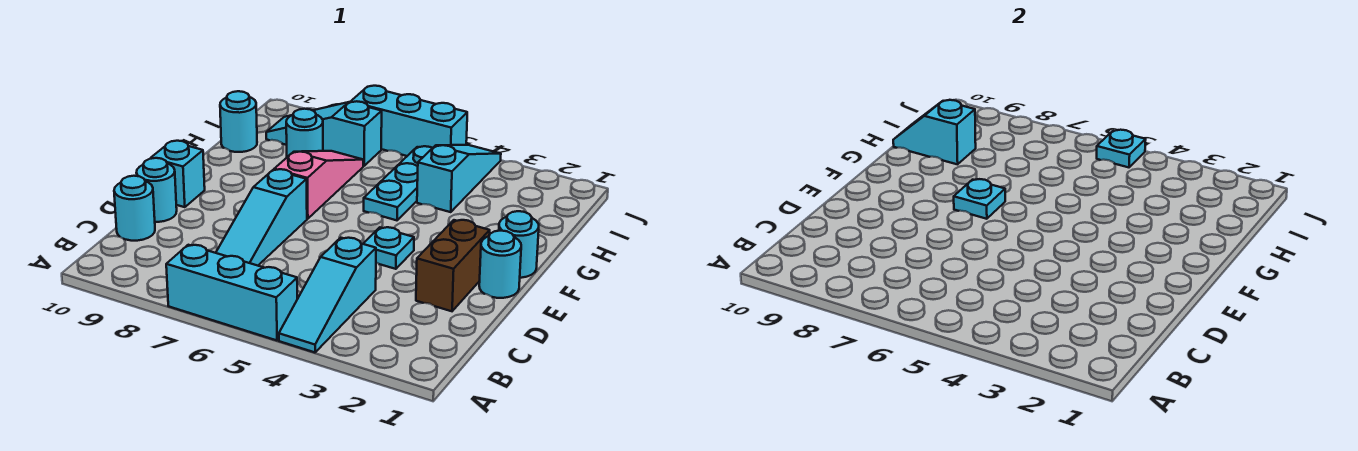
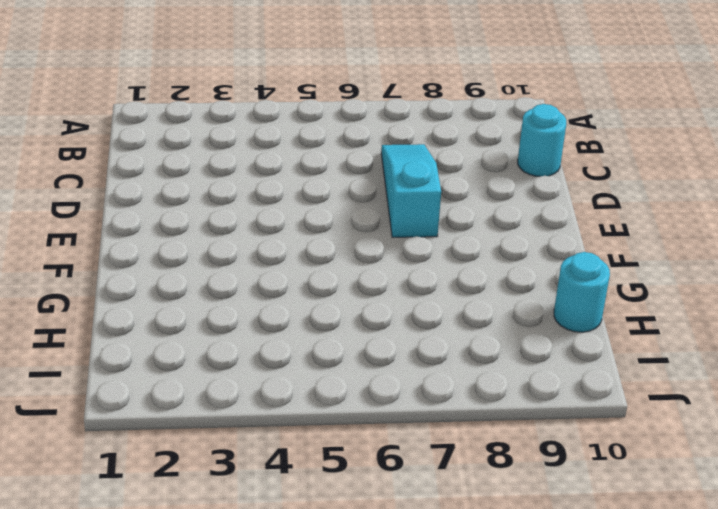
none -> cyan 1x3 slope [279,238,376,352]
none -> cyan 1x3 brick [166,245,297,340]
none -> brown 1x2 brick [416,220,490,311]

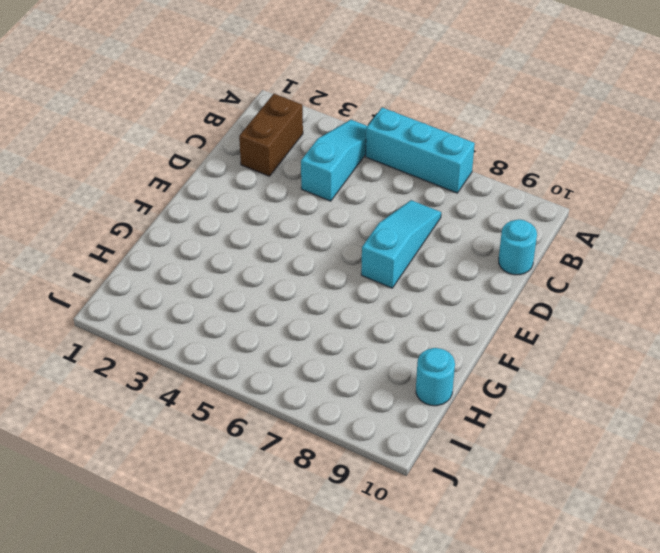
brown 1x2 brick [239,94,303,176] -> brown 1x2 brick moved to [416,220,490,311]
none -> cyan 1x1 round brick [136,158,177,222]
none -> cyan 1x1 round brick [479,231,521,298]
none -> cyan 1x1 plate [363,227,414,269]

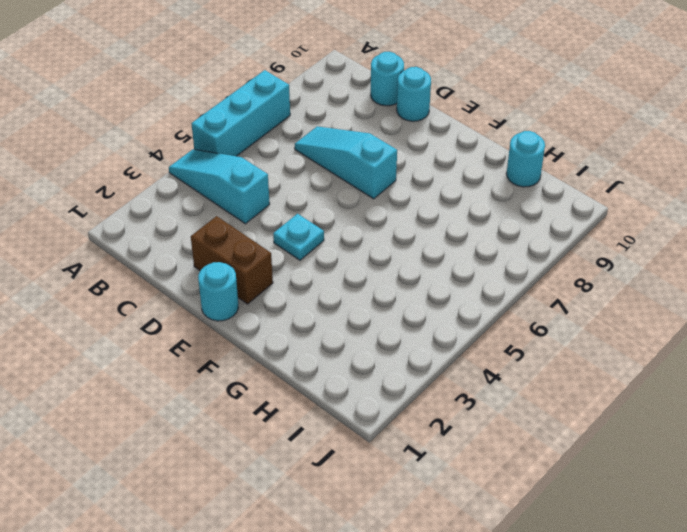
none -> cyan 1x1 brick [151,141,205,207]
none -> cyan 1x1 round brick [499,211,539,278]
none -> pink 1x3 slope [274,151,363,219]

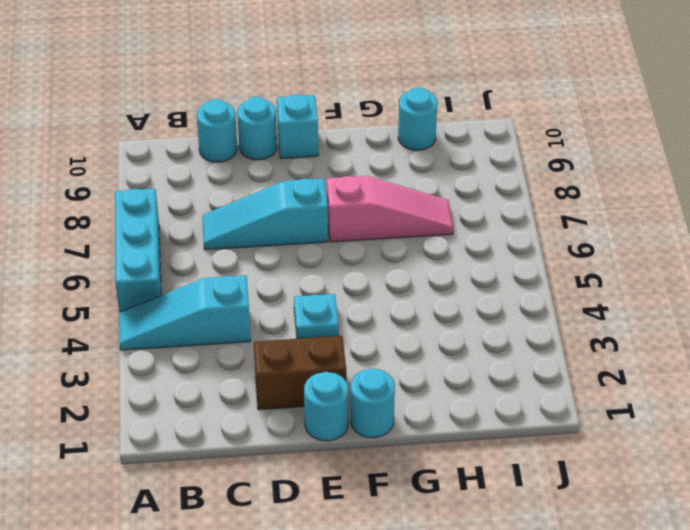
none -> cyan 1x3 plate [364,146,432,220]
none -> cyan 1x3 slope [417,145,501,212]
none -> cyan 1x1 round brick [286,109,323,157]

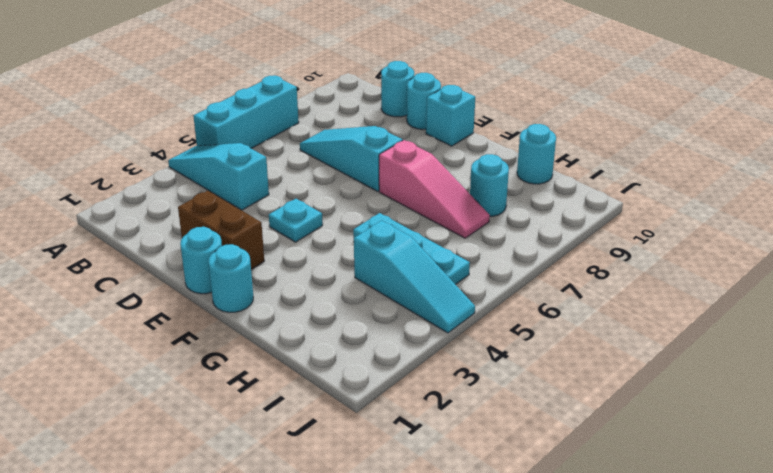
none -> cyan 1x3 slope [266,101,382,166]
none -> cyan 1x3 brick [351,86,467,156]
none -> cyan 1x1 plate [954,179,1005,219]

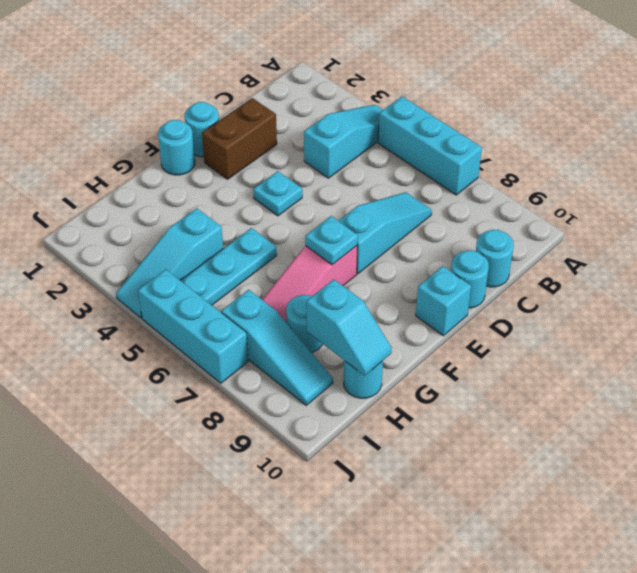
none -> cyan 1x1 plate [1097,130,1146,167]

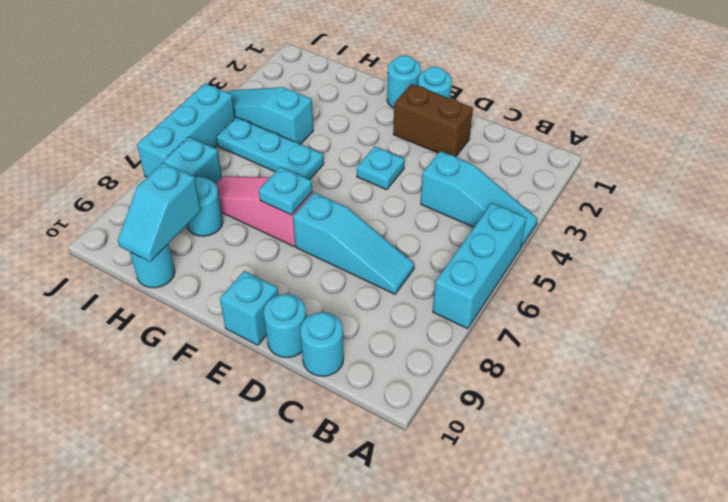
none -> cyan 1x1 plate [1097,130,1146,167]

